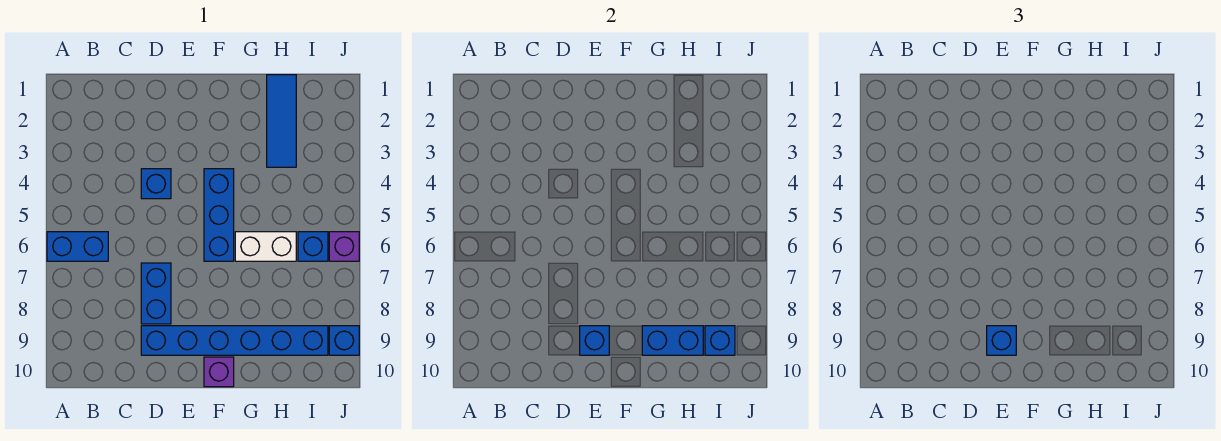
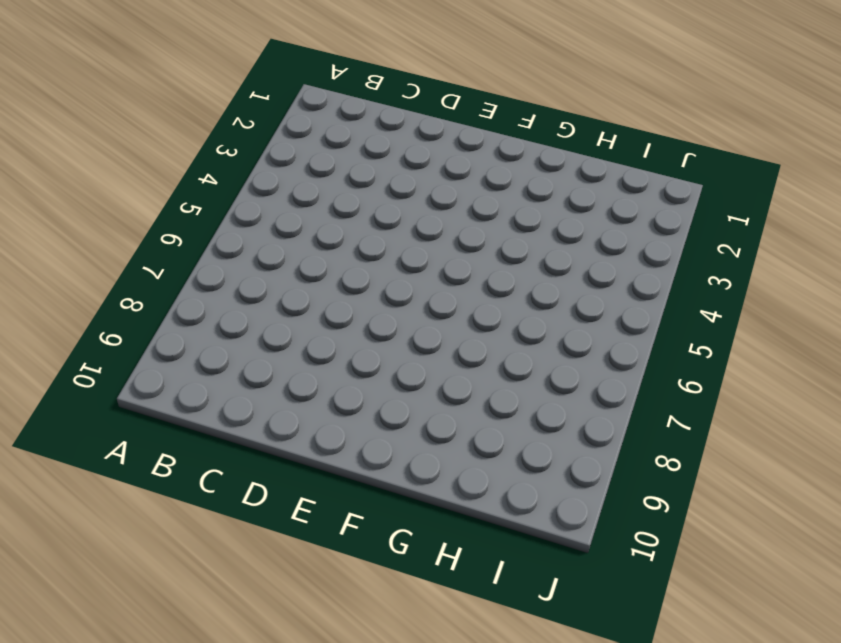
none -> blue 1x2 brick [47,232,108,261]
none -> blue 1x1 brick [141,169,171,199]
none -> blue 1x2 brick [141,263,171,324]

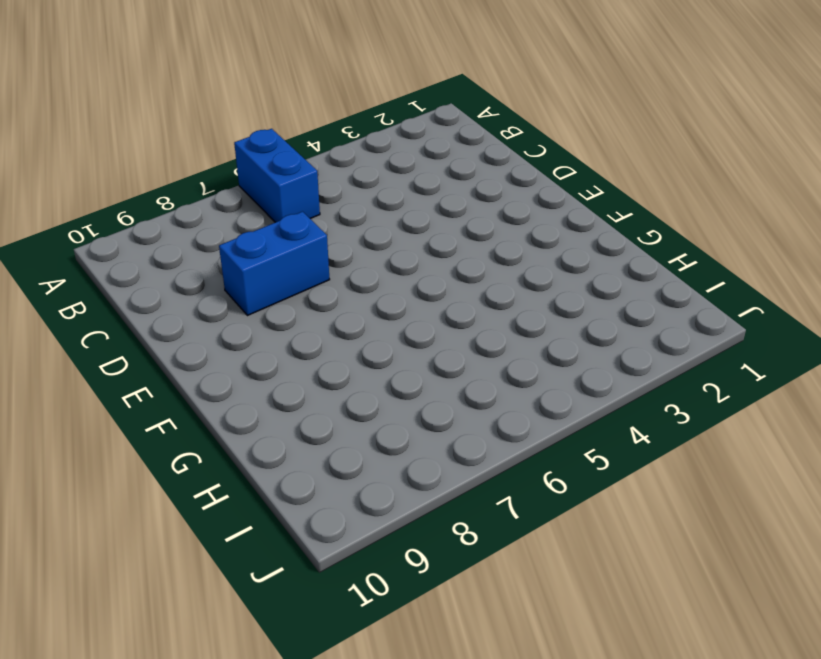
none -> blue 1x1 brick [141,169,171,199]
none -> blue 1x6 brick [141,326,328,355]
none -> blue 1x3 brick [204,169,234,261]

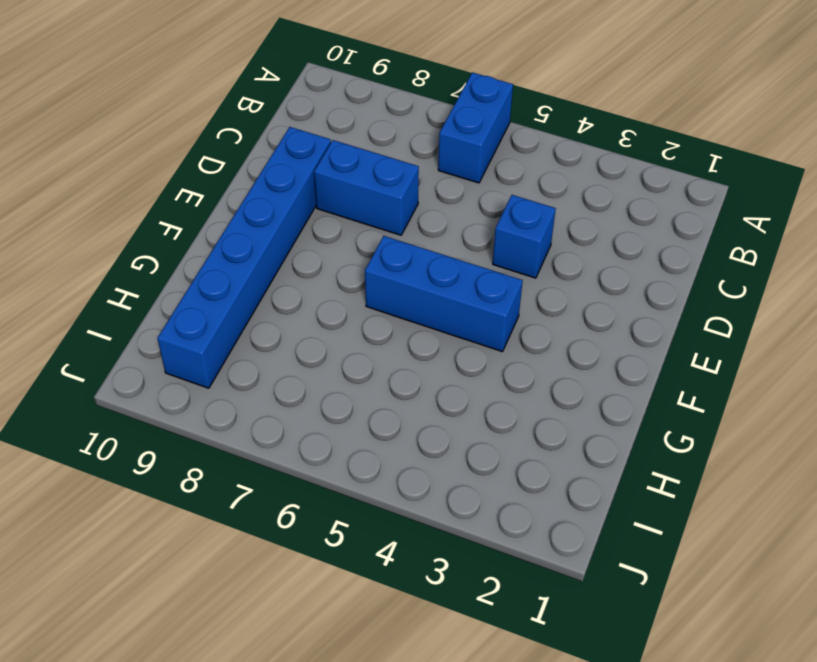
none -> purple 1x1 brick [204,357,234,387]
none -> white 1x2 brick [235,232,296,261]
none -> blue 1x3 tile [267,75,296,167]

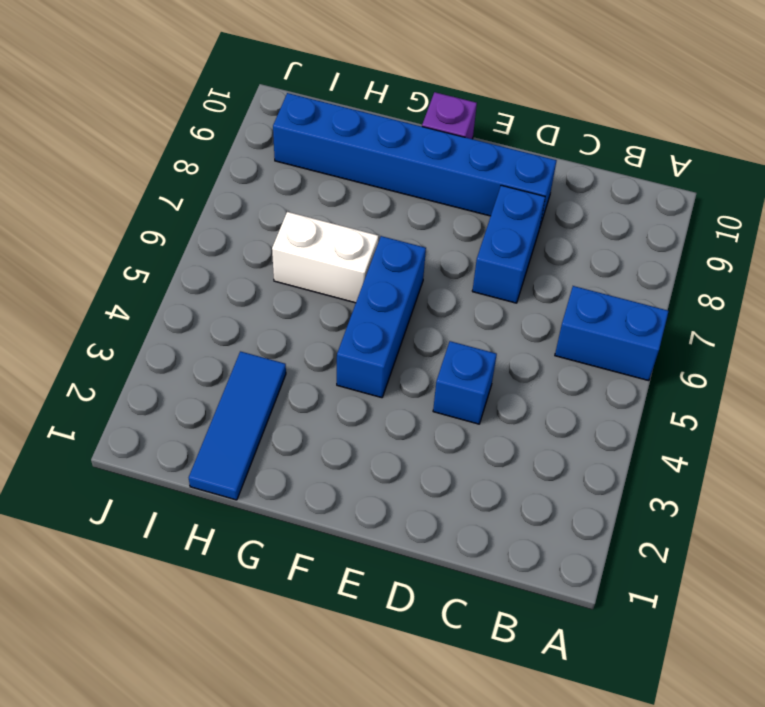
none -> blue 1x1 brick [298,232,328,261]
none -> purple 1x1 brick [329,232,359,261]
none -> blue 1x1 brick [329,326,359,355]

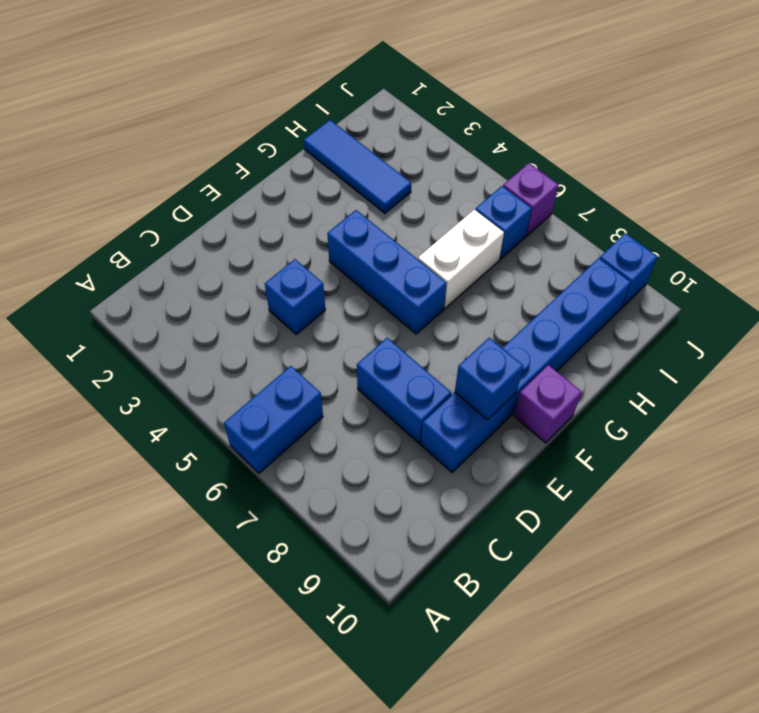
none -> blue 1x2 brick [642,326,703,355]
none -> blue 1x1 brick [705,326,735,355]
none -> blue 1x1 brick [987,326,1016,355]

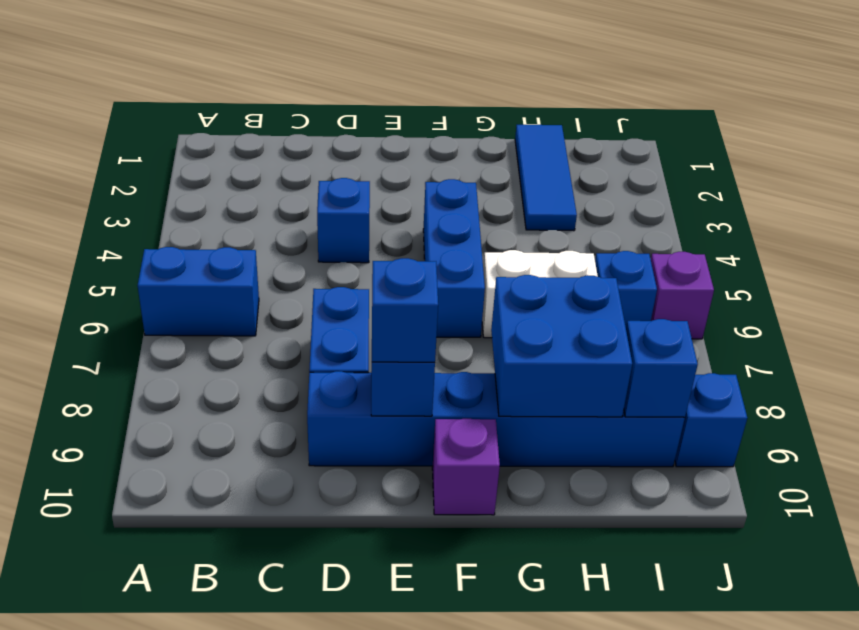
blue 2x2 brick [491,275,632,417] -> blue 1x2 brick [642,326,703,355]

